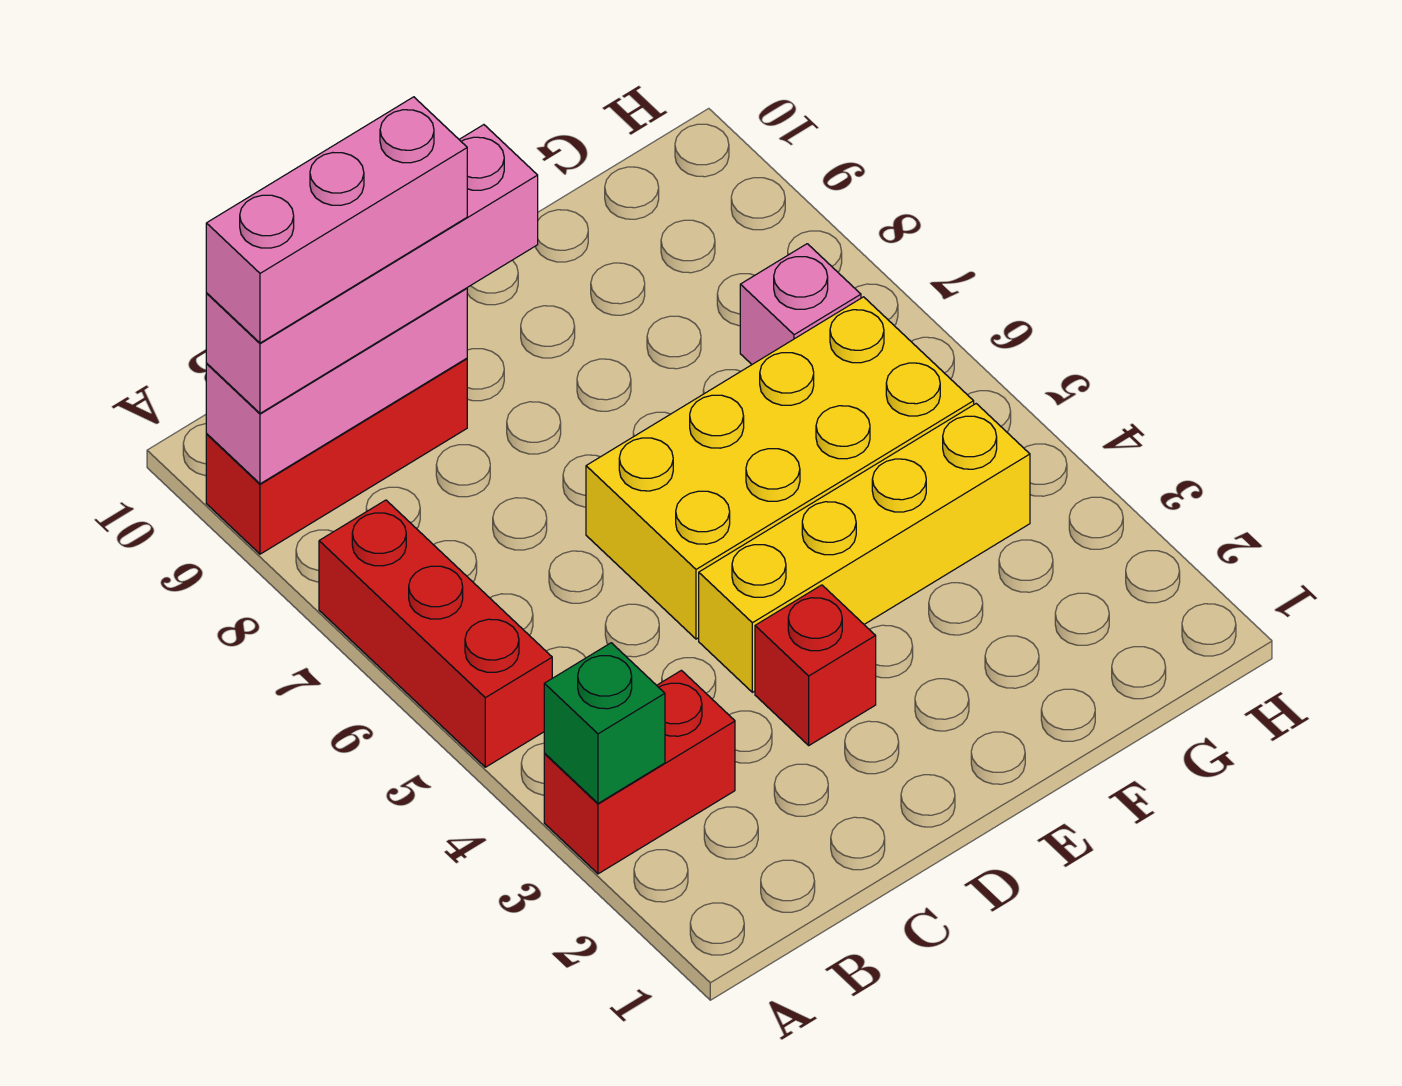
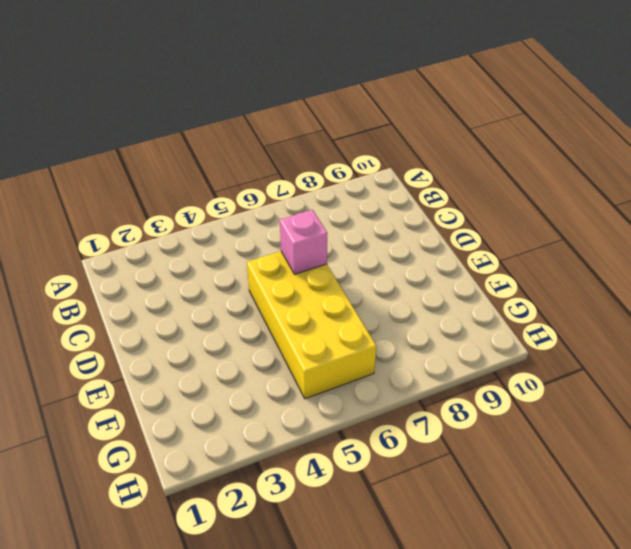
pink 1x1 brick [280,210,327,274] -> pink 1x1 brick moved to [740,244,861,364]
none -> red 1x2 brick [544,670,735,874]
none -> red 1x3 brick [319,500,552,767]

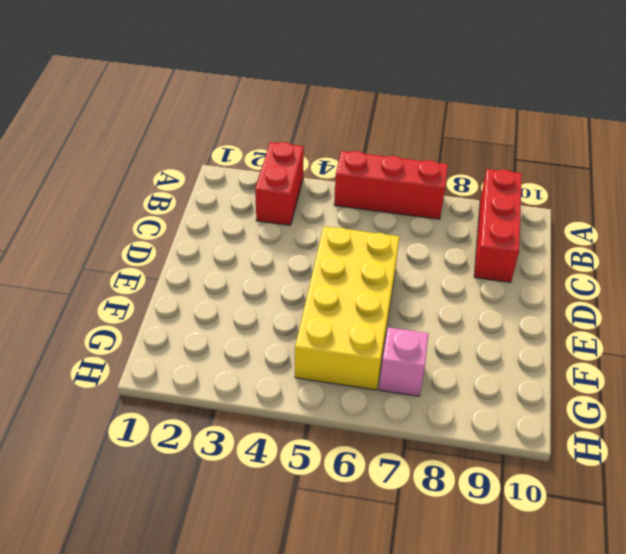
none -> red 1x1 brick [755,585,876,745]
none -> yellow 1x4 brick [699,404,1030,692]

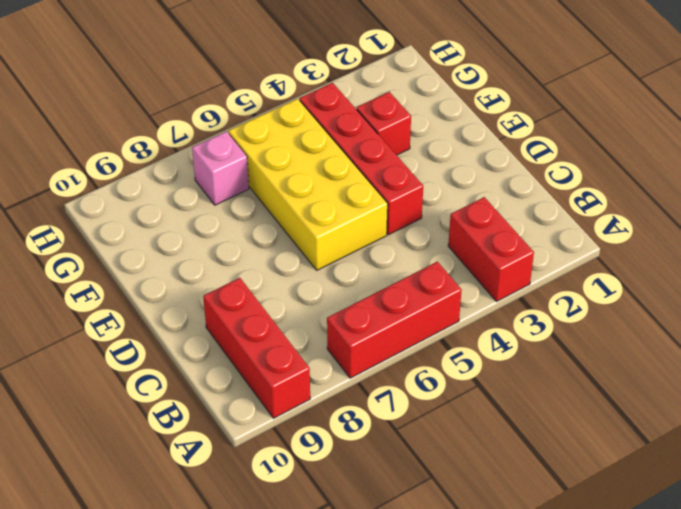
red 1x4 brick [300,83,423,235] -> yellow 1x4 brick [699,404,1030,692]
red 1x1 brick [357,92,411,155] -> red 1x1 brick moved to [755,585,876,745]
none -> green 1x1 brick [544,643,665,803]
none -> pink 1x3 brick [206,288,467,484]

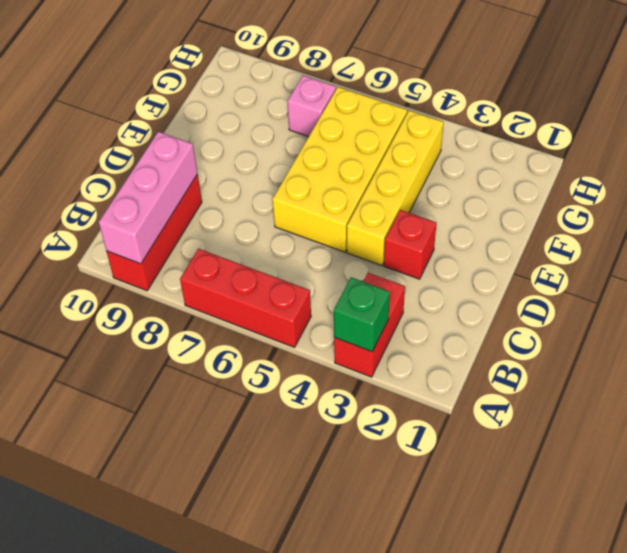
none -> pink 1x4 brick [206,125,538,413]
none -> pink 1x3 brick [206,97,467,343]

